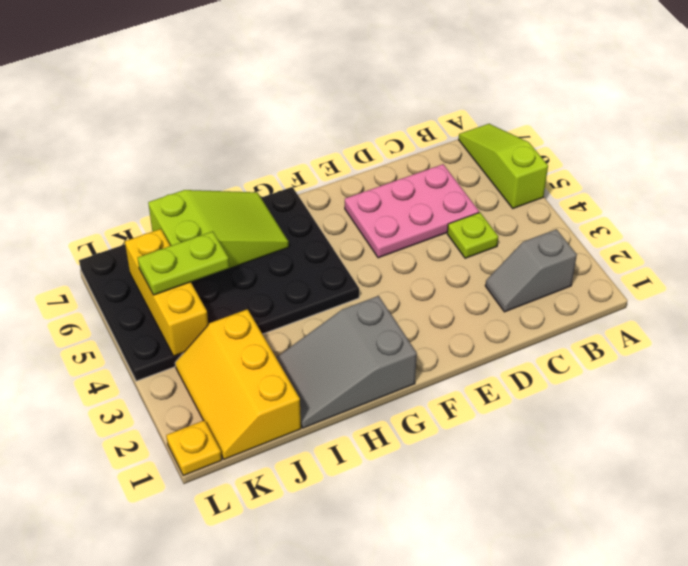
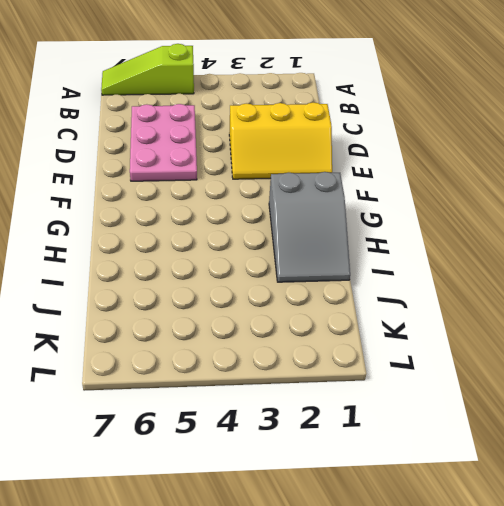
yellow 2x3 slope [229,102,332,179] -> yellow 2x3 slope moved to [175,309,301,459]
none -> grey 1x2 slope [485,229,577,312]
none -> lime 1x1 plate [447,213,498,258]

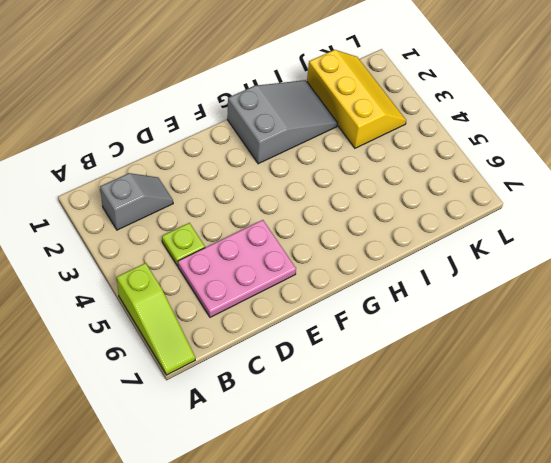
none -> black 4x6 plate [79,187,359,381]
none -> yellow 1x1 plate [166,420,222,476]

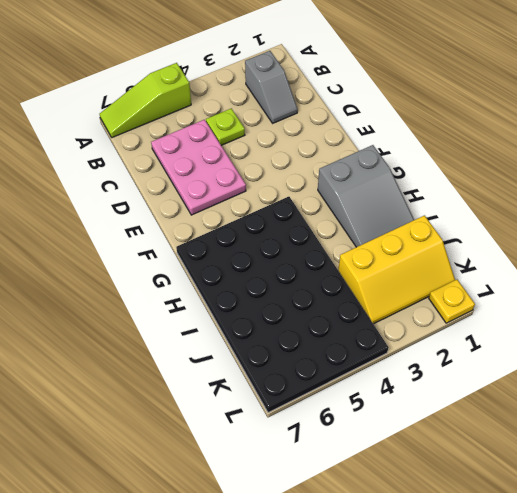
none -> lime 2x3 slope [148,190,289,282]
none -> yellow 1x3 brick [125,229,208,356]

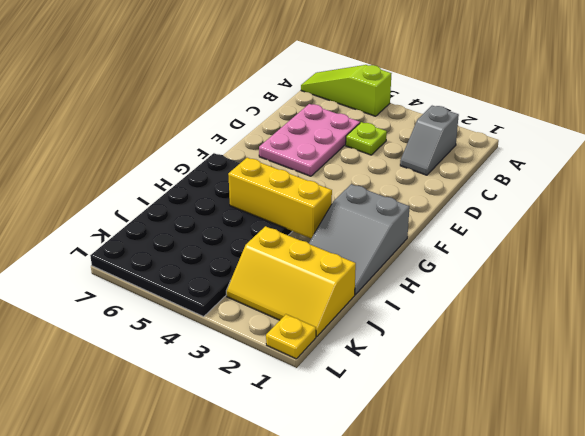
yellow 1x3 brick [228,158,332,238] -> yellow 1x3 brick moved to [125,229,208,356]
none -> lime 2x3 slope [148,190,289,282]
none -> lime 1x2 plate [138,231,229,295]

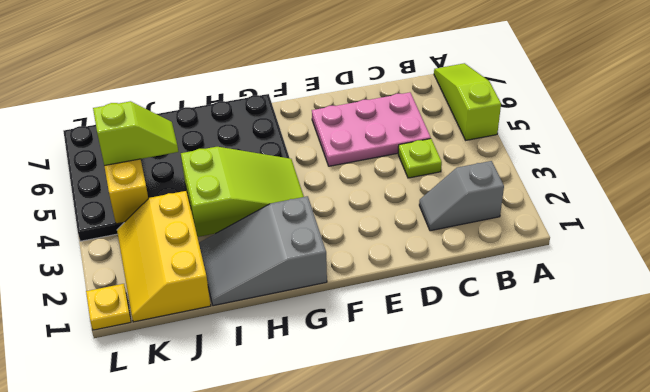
lime 2x3 slope [181,147,304,237] -> lime 2x3 slope moved to [148,190,289,282]
lime 1x2 slope [93,101,178,166] -> lime 1x2 plate [138,231,229,295]

